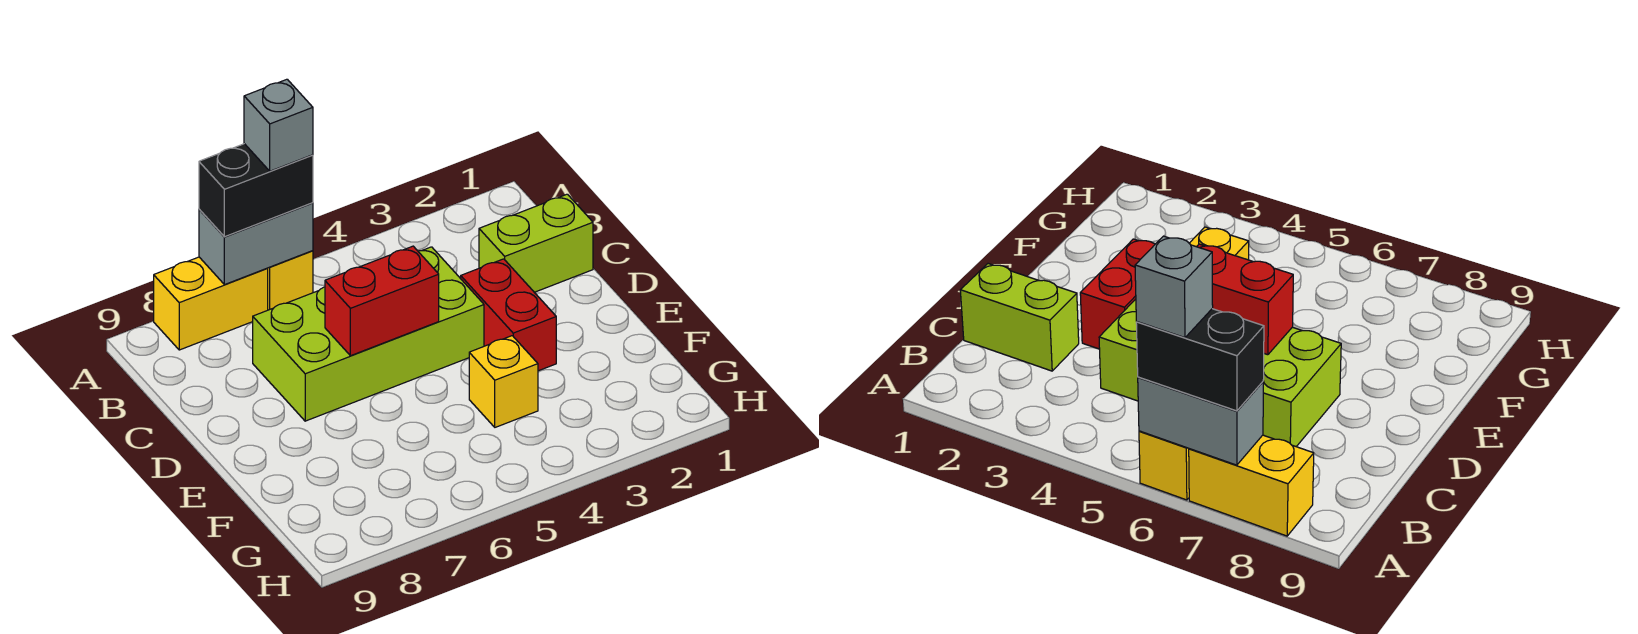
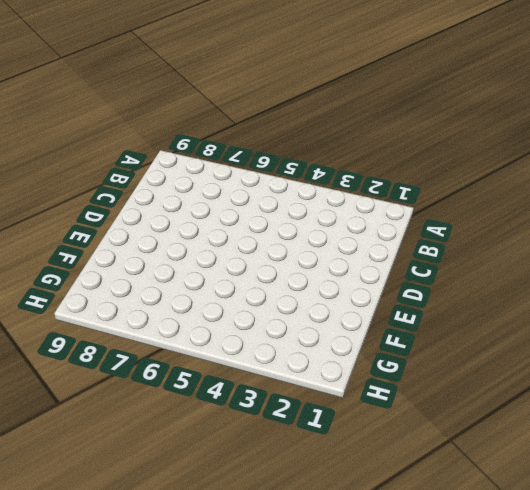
none -> yellow 1x1 brick [267,251,313,310]
none -> yellow 1x2 brick [154,257,268,350]

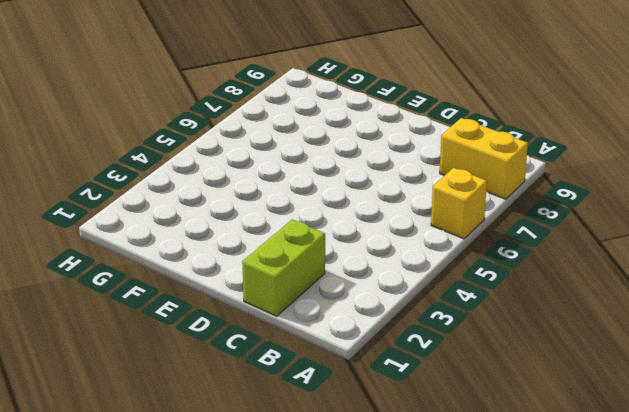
yellow 1x2 brick [440,118,528,199] -> yellow 1x2 brick turned to [154,257,268,350]
none -> lime 2x4 brick [253,247,484,421]
none -> red 1x2 brick [461,259,556,371]

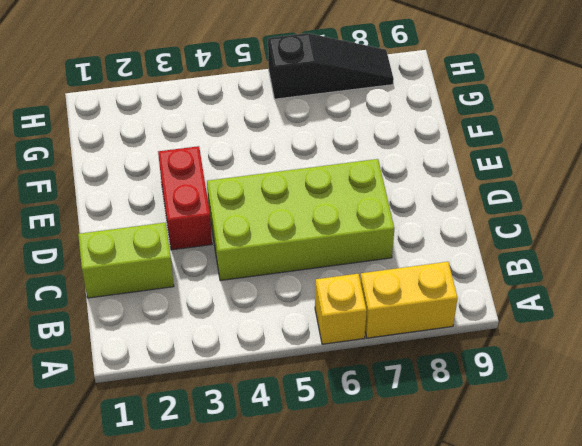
black 1x3 slope [268,33,394,99] -> none
none -> yellow 1x1 brick [469,336,538,427]
none -> grey 1x2 brick [199,203,313,285]

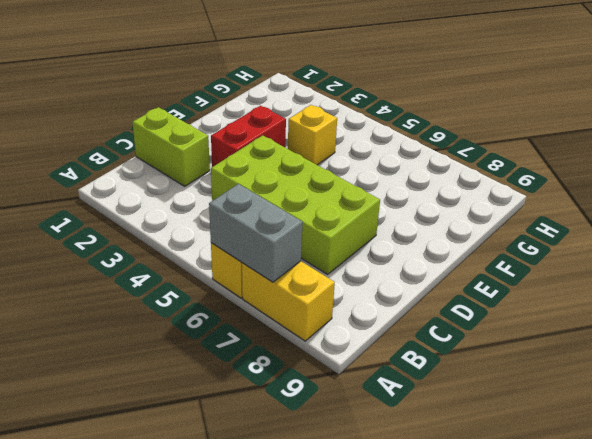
none -> red 1x2 brick [325,246,439,356]
none -> black 1x2 brick [199,144,313,237]

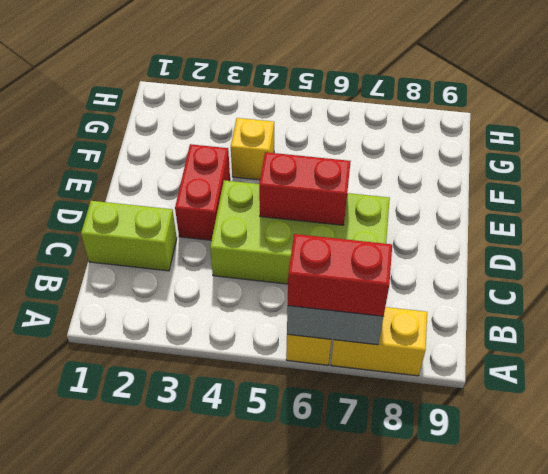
red 1x2 brick [288,234,392,316] -> black 1x2 brick [199,144,313,237]
none -> grey 1x1 brick [244,79,313,171]

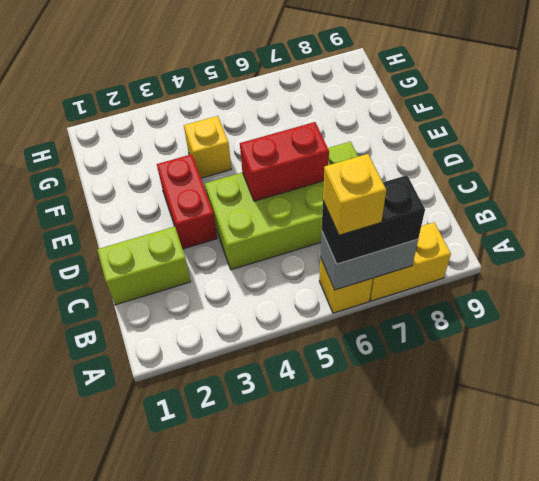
yellow 1x1 brick [323,154,386,235] -> grey 1x1 brick [244,79,313,171]

